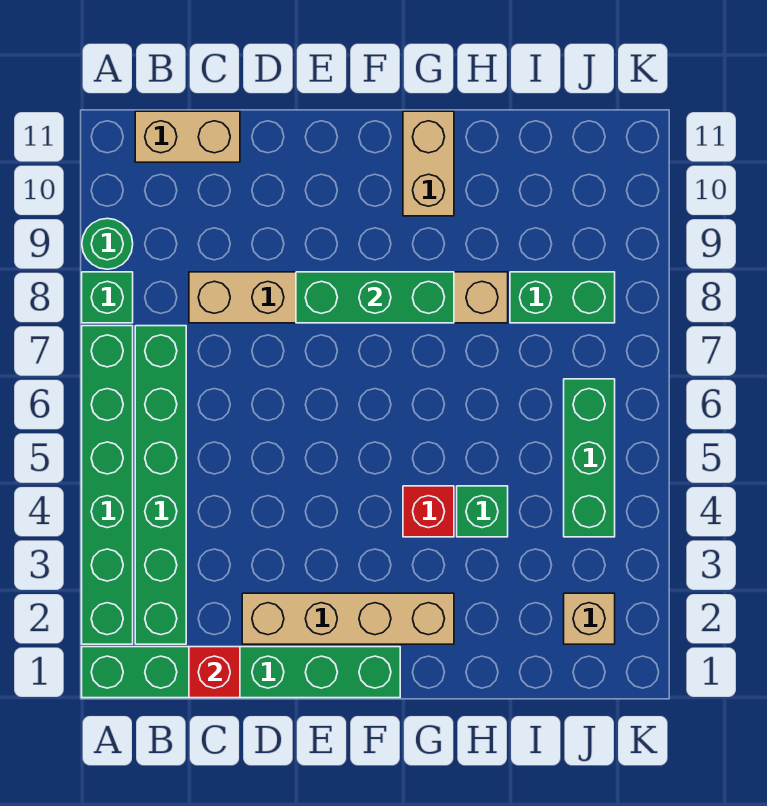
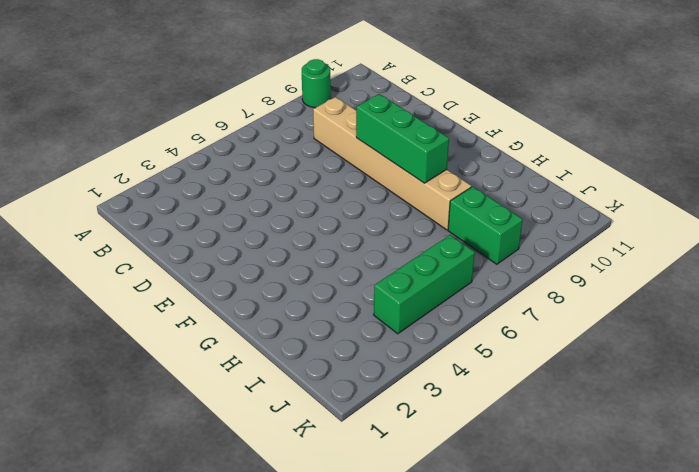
none -> green 1x6 brick [82,647,400,698]
none -> green 1x6 brick [82,326,133,644]
none -> green 1x1 brick [82,272,133,323]

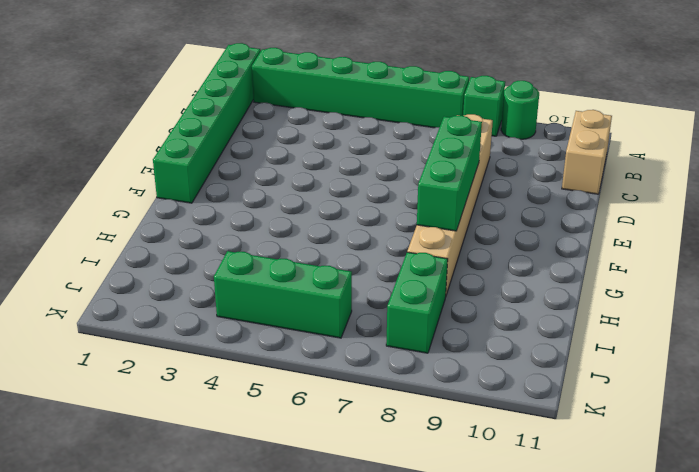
none -> green 1x6 brick [135,326,186,644]
none -> tan 1x4 brick [242,593,454,644]
none -> red 1x1 brick [403,486,454,537]

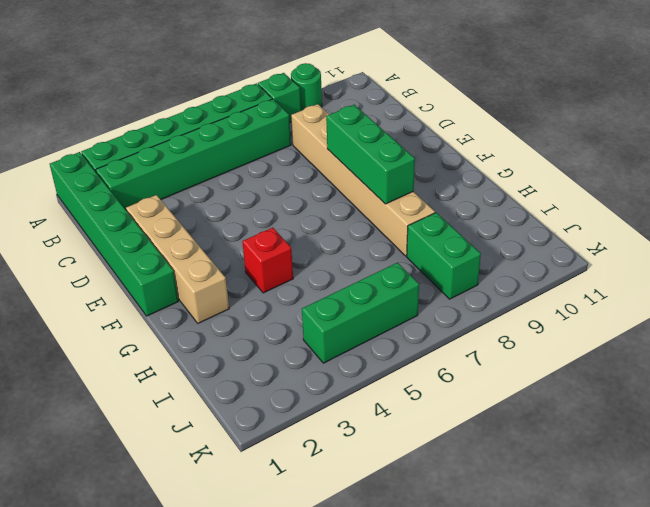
none -> tan 1x2 brick [135,111,240,162]
none -> tan 1x2 brick [403,111,454,216]
none -> green 1x1 brick [457,486,508,537]

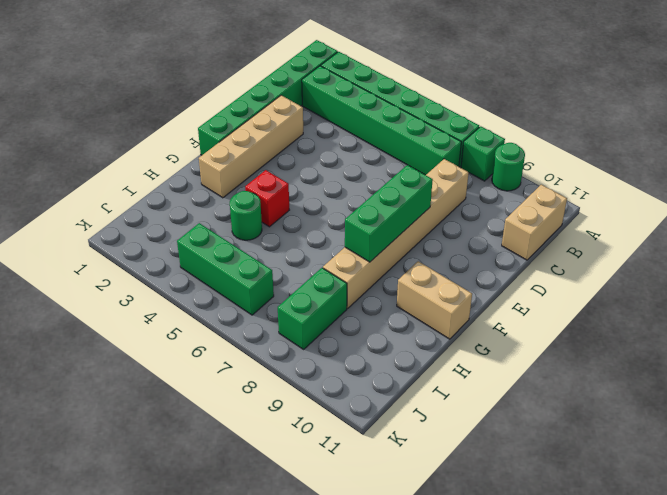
green 1x1 round brick [230,191,262,240] -> green 1x1 brick [457,486,508,537]
none -> tan 1x1 brick [564,593,615,644]
none -> red 1x1 brick [189,647,240,698]

